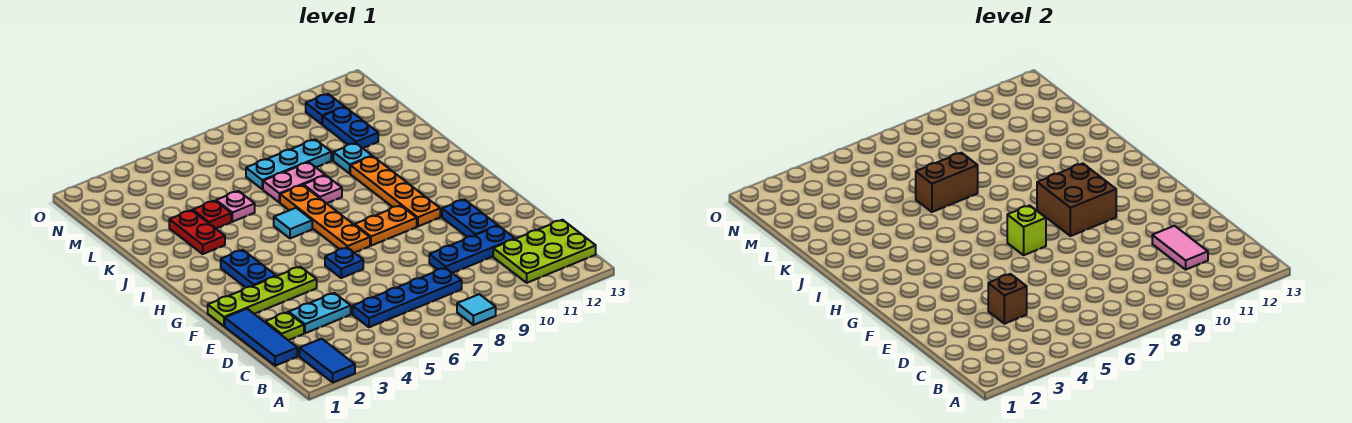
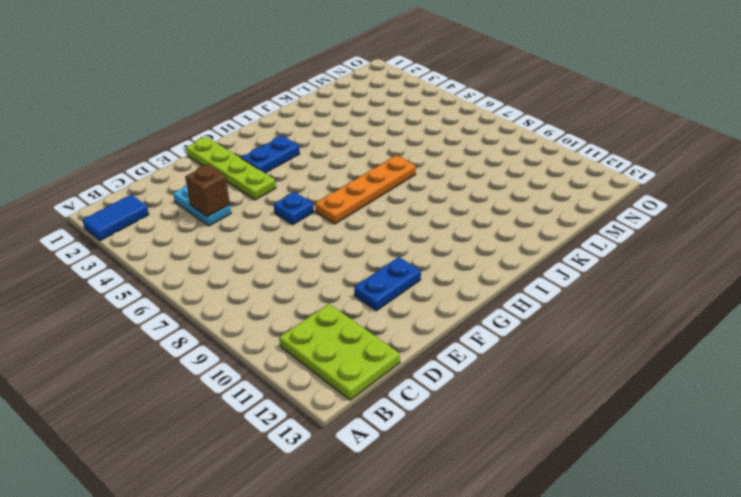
none -> cyan 1x1 tile [457,294,496,325]
none -> blue 1x3 tile [225,309,297,366]
none -> blue 1x4 plate [353,268,462,327]
none -> lime 1x1 plate [265,312,304,340]

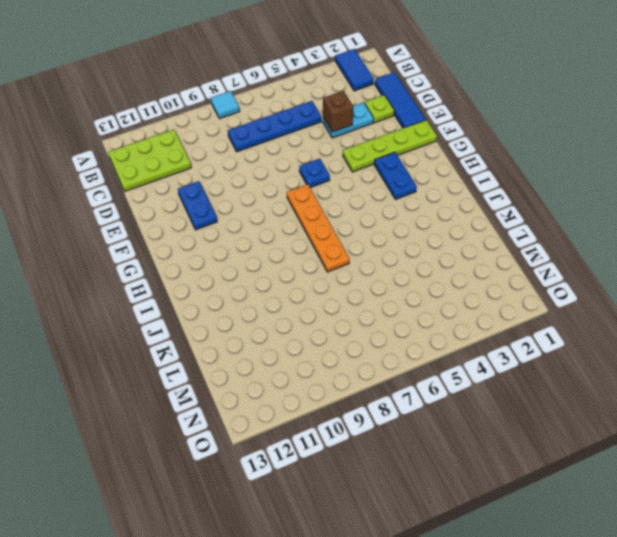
none -> blue 1x3 plate [429,226,515,273]
none -> orange 1x2 plate [355,205,417,246]
none -> orange 1x4 plate [350,156,440,226]
none -> cyan 1x1 tile [274,208,312,238]

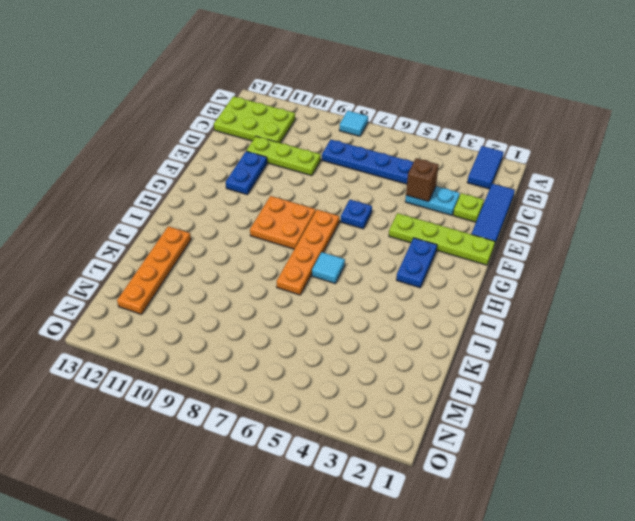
lime 1x3 plate [247,136,321,176] -> blue 1x3 plate [429,226,515,273]
orange 2x2 plate [250,196,316,249] -> orange 1x2 plate [355,205,417,246]
orange 1x4 plate [117,226,191,314] -> orange 1x4 plate moved to [350,156,440,226]
none -> red 1x2 plate [169,210,225,254]
none -> pink 1x1 plate [304,175,342,203]
none -> red 1x1 plate [193,201,231,229]
none -> pink 1x1 plate [216,191,255,222]

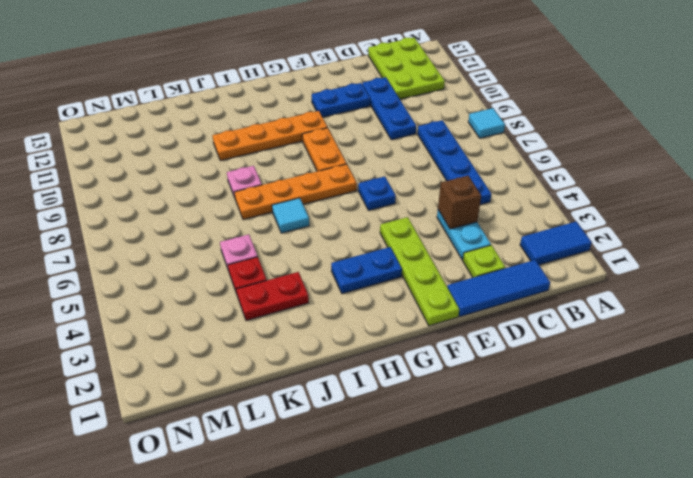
none -> pink 1x2 plate [263,162,325,202]
none -> cyan 1x1 plate [333,143,372,173]
none -> cyan 1x3 plate [246,139,331,189]
none -> blue 1x2 plate [323,107,378,148]

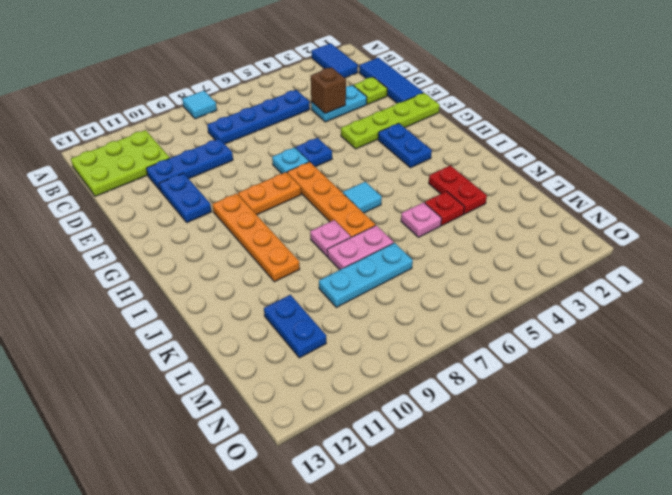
cyan 1x1 plate [272,147,309,174] -> cyan 1x1 plate moved to [333,143,372,173]
none -> blue 1x1 plate [306,94,344,124]
none -> pink 1x2 tile [1152,226,1208,270]
none -> lime 1x1 brick [1007,205,1046,255]
none -> brown 2x2 brick [1037,163,1116,236]

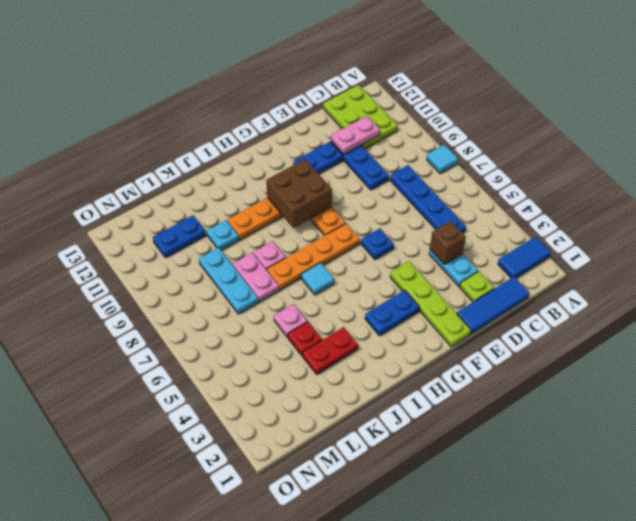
pink 1x2 plate [331,116,380,154] -> pink 1x2 tile [1152,226,1208,270]
none -> blue 1x1 plate [306,94,344,124]
none -> lime 1x1 brick [1007,205,1046,255]
none -> brown 1x2 brick [916,153,978,212]

